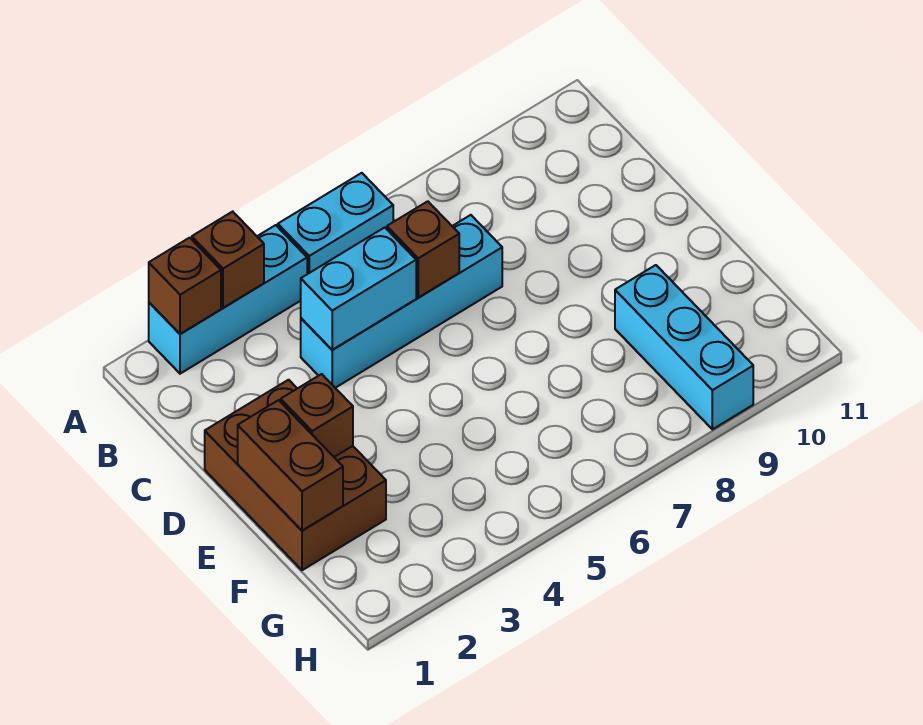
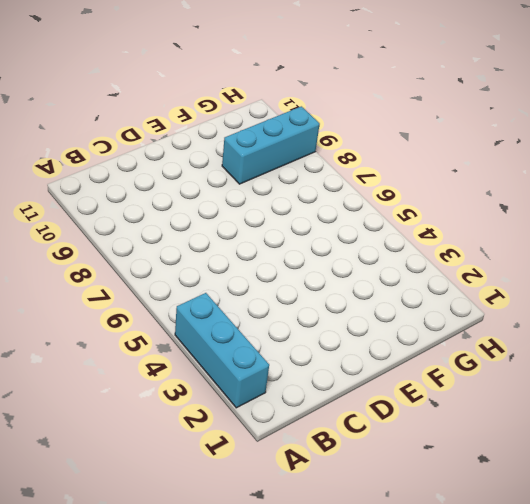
none -> cyan 1x2 brick [278,173,393,274]
none -> cyan 1x4 brick [301,215,502,388]

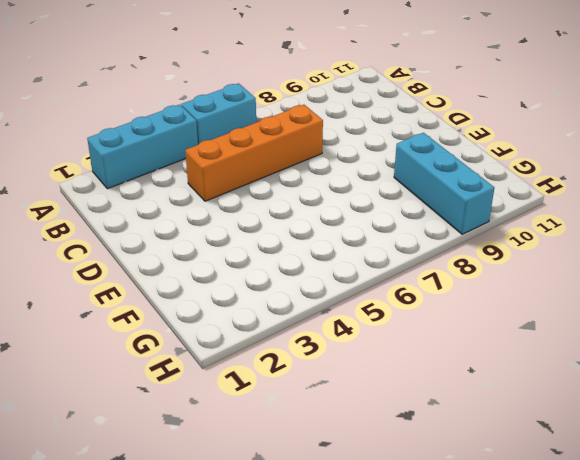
orange 1x4 brick [185,105,323,201] -> cyan 1x4 brick [301,215,502,388]
none -> brown 2x3 brick [205,380,386,570]
none -> brown 1x1 brick [149,238,221,334]

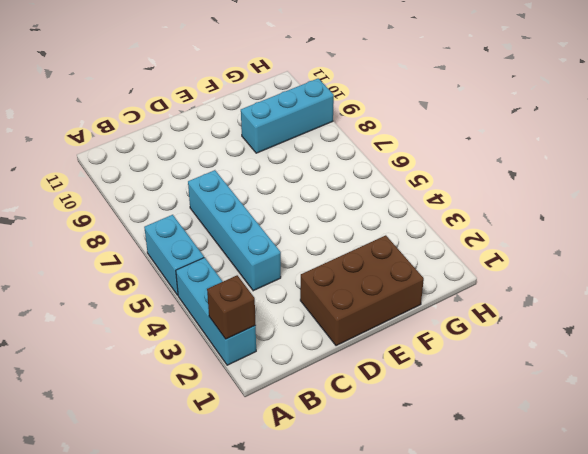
none -> brown 1x1 brick [192,212,264,308]
none -> cyan 1x2 brick [301,227,416,350]

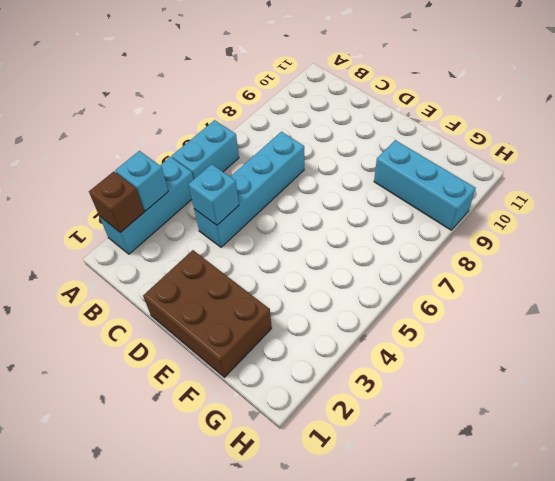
cyan 1x1 brick [115,151,168,211] -> brown 1x1 brick [192,212,264,308]
cyan 1x1 brick [188,164,239,225] -> cyan 1x2 brick [301,227,416,350]
none -> brown 1x1 brick [387,201,459,298]
none -> brown 1x2 brick [238,400,343,531]

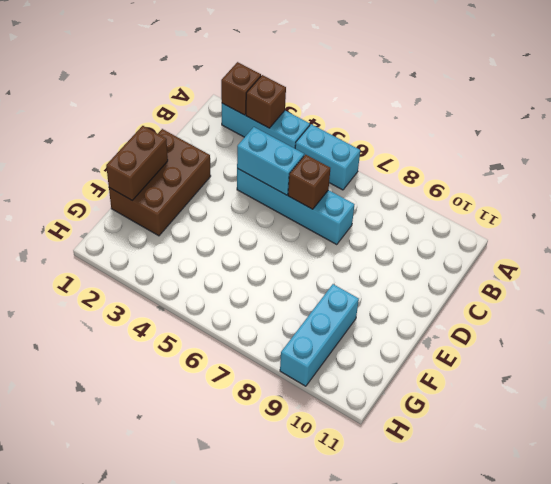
none -> brown 1x1 brick [281,374,353,457]

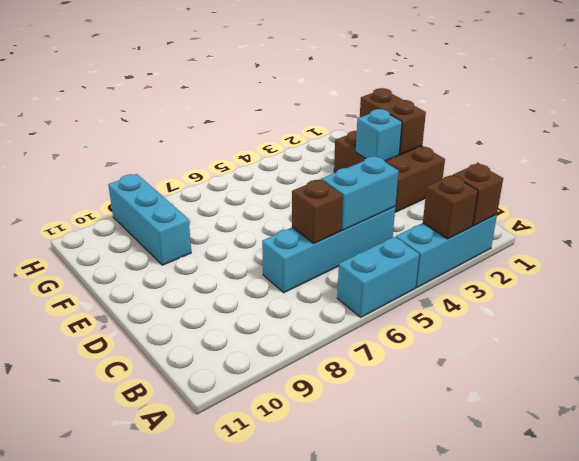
cyan 1x1 brick [356,109,402,161] -> brown 1x1 brick [281,374,353,457]

